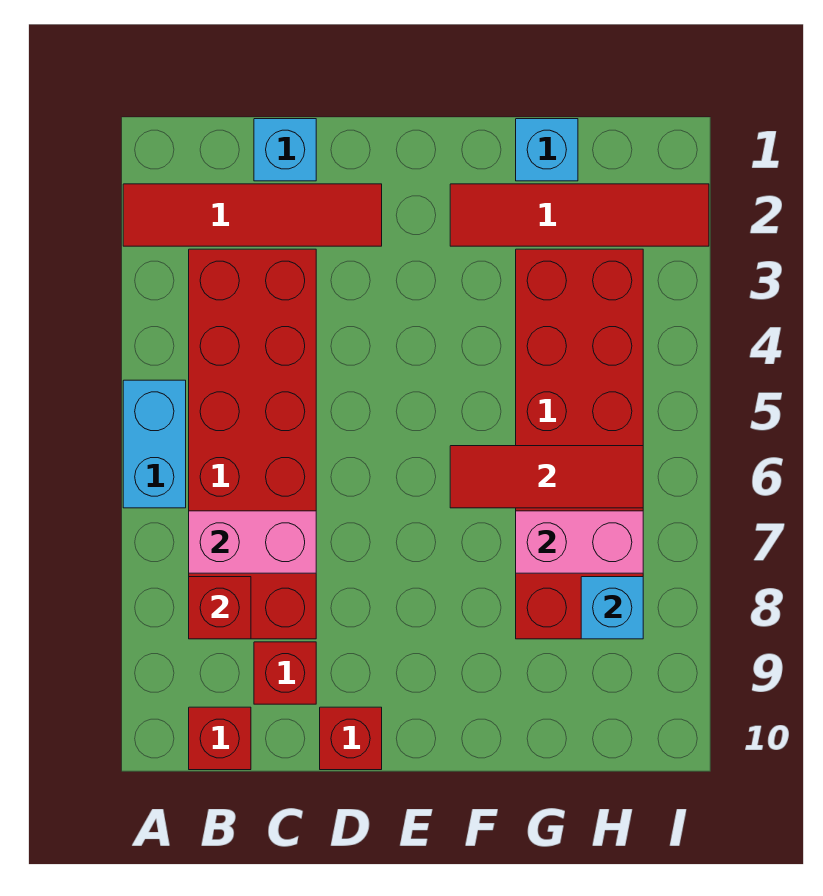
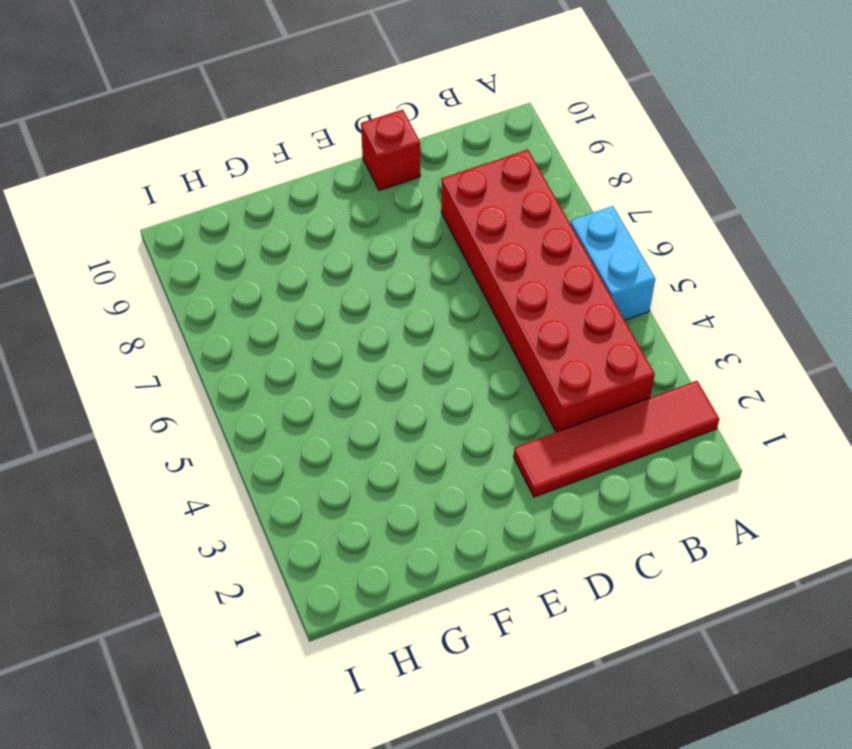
none -> red 1x1 brick [189,707,251,770]
none -> cyan 1x1 brick [254,119,316,181]
none -> red 1x1 brick [254,642,316,704]

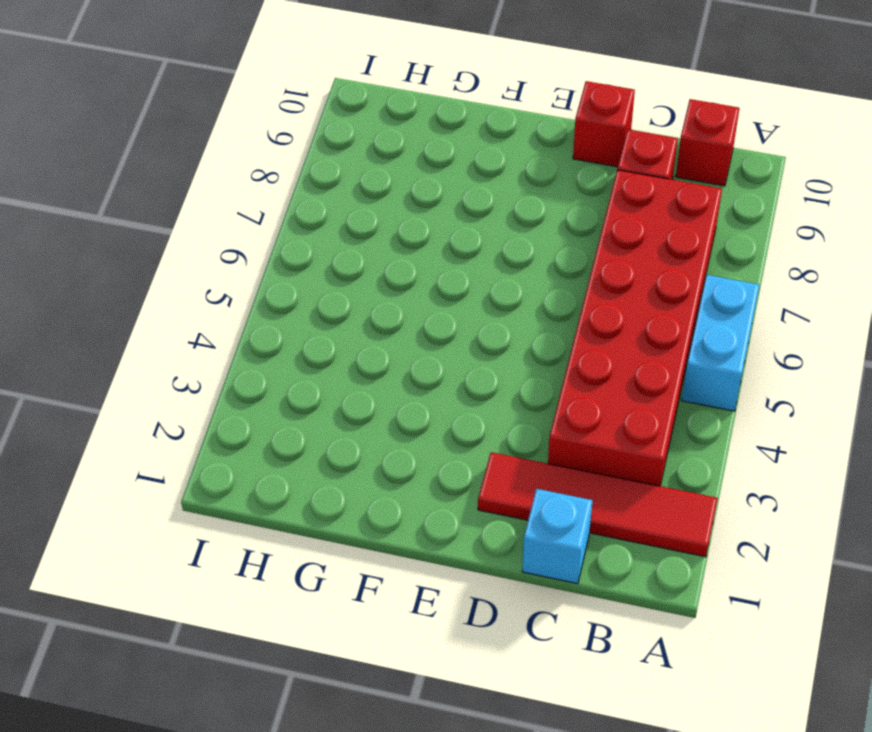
none -> red 1x4 tile [450,184,709,246]
none -> cyan 1x1 brick [516,119,578,181]
none -> red 2x6 brick [516,249,643,639]

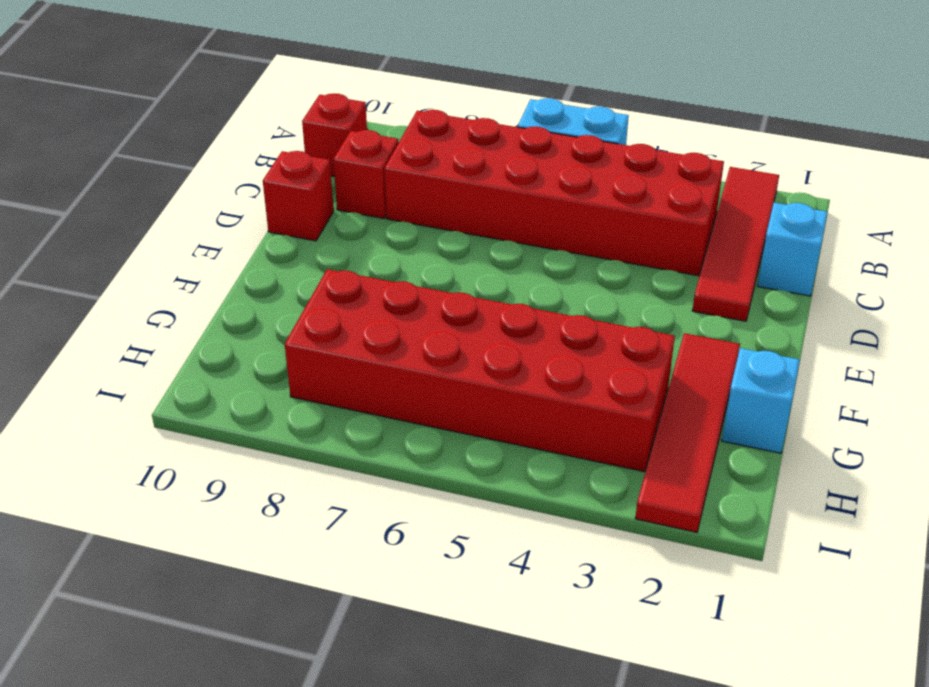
none -> pink 1x2 brick [189,511,316,573]
none -> red 1x1 brick [189,577,251,639]
none -> red 1x3 tile [450,446,643,508]

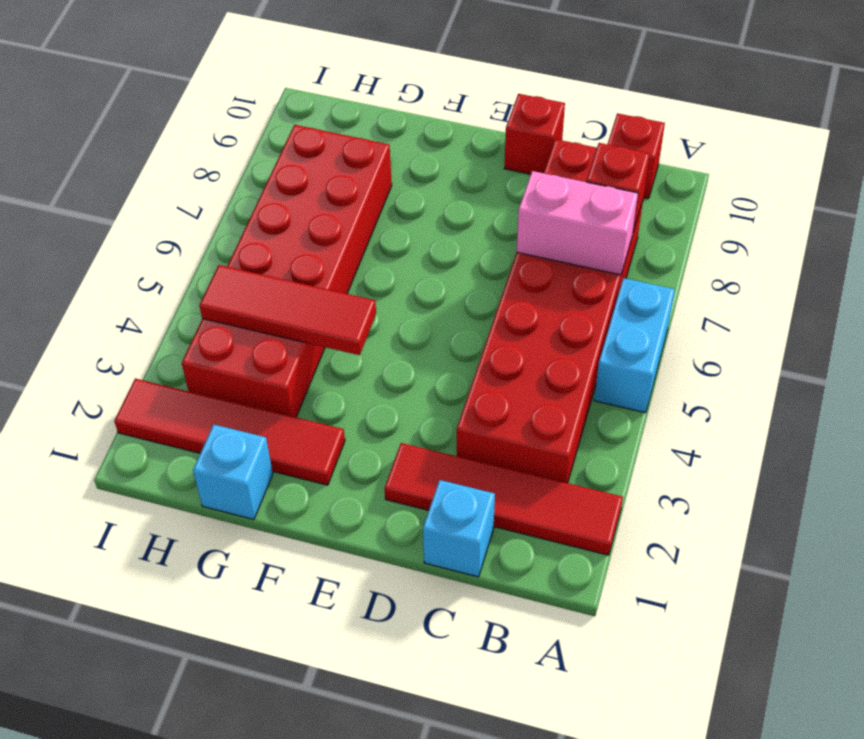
red 1x3 tile [199,265,376,355] -> red 1x3 tile moved to [450,446,643,508]
none -> pink 1x2 brick [516,511,643,573]
none -> cyan 1x1 brick [581,577,643,639]

